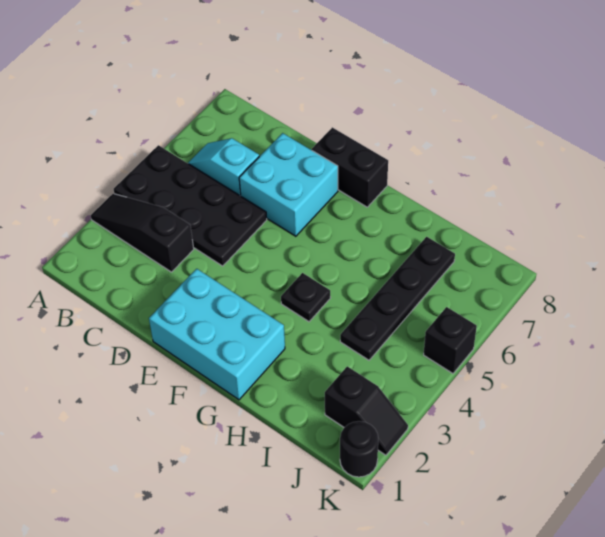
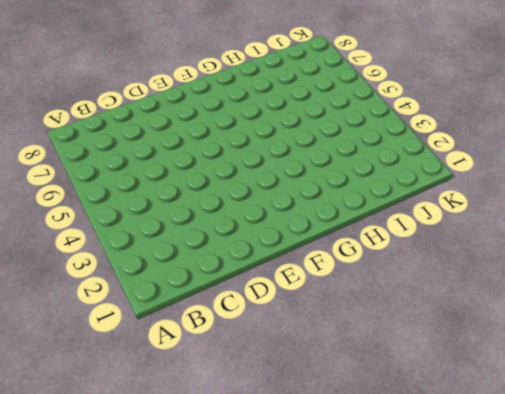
none -> black 1x3 slope [91,194,194,272]
none -> black 2x4 plate [114,145,267,266]

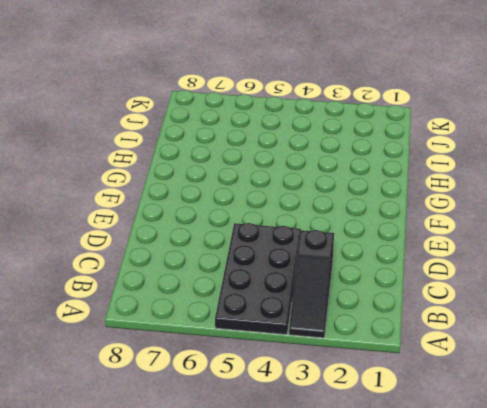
none -> cyan 1x2 slope [188,138,259,196]
none -> cyan 2x2 brick [239,133,338,236]

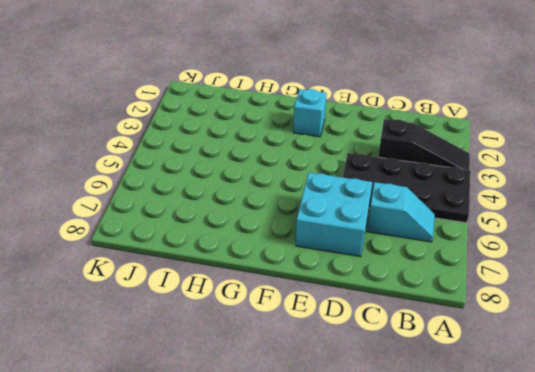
cyan 1x1 brick [293,89,327,137] -> cyan 2x3 brick [149,269,285,400]
none -> black 1x2 brick [312,127,388,207]
none -> black 1x1 plate [281,273,330,322]

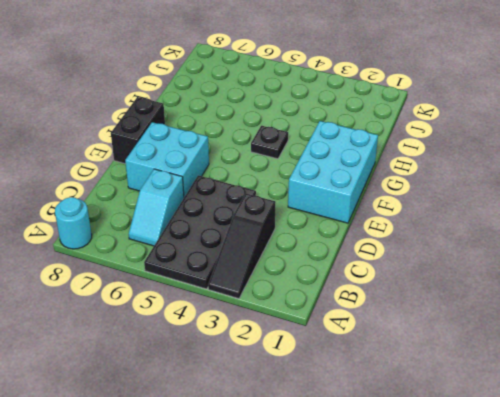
cyan 1x1 round brick [55,197,92,249] -> none
none -> black 1x4 plate [340,237,455,360]
none -> black 1x2 slope [325,366,408,455]

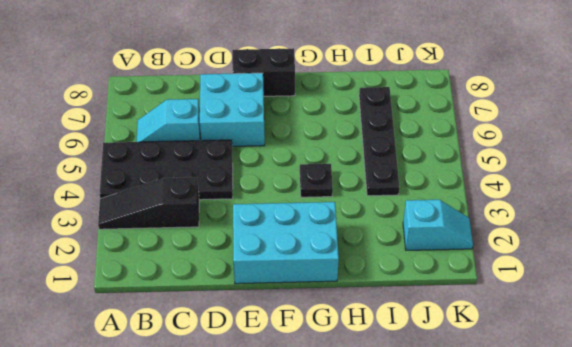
cyan 1x2 slope [403,200,473,250] -> black 1x2 slope [325,366,408,455]
none -> black 1x1 round brick [340,421,378,477]
none -> black 1x1 brick [424,307,477,373]

